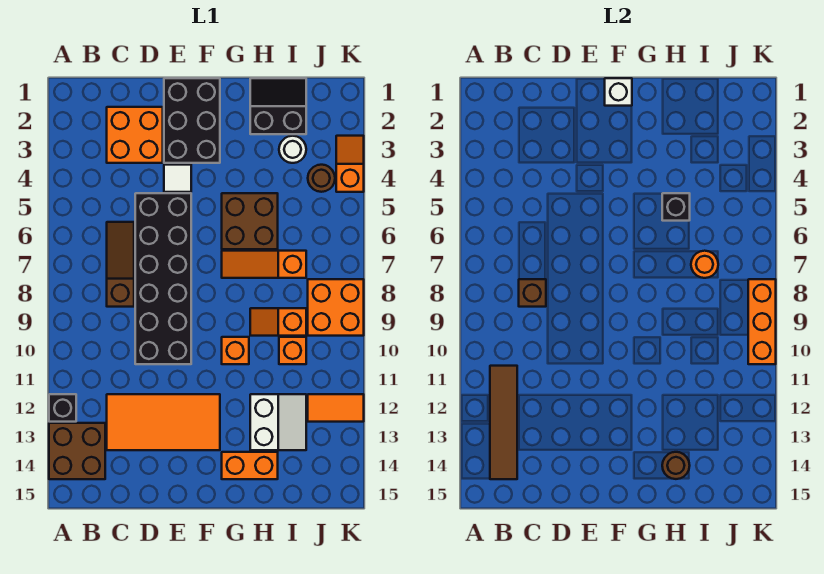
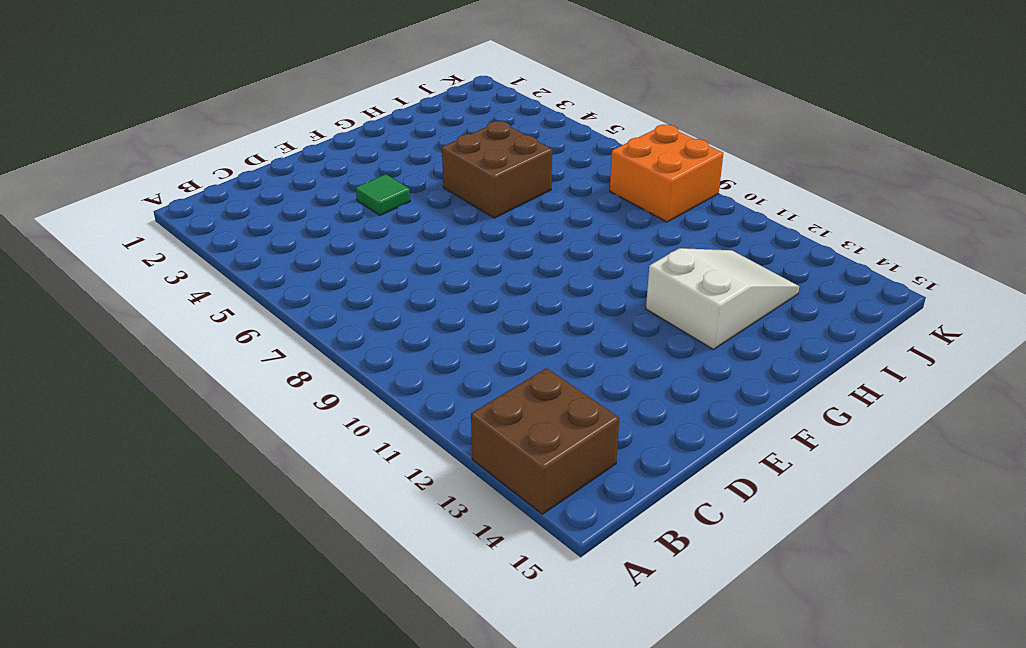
green 1x1 tile [356,174,410,215] -> white 1x1 tile [164,165,191,192]
white 2x3 slope [646,248,799,349] -> white 2x2 slope [250,394,306,450]
none -> black 1x1 brick [49,394,76,422]
none -> orange 2x2 brick [107,107,163,163]
none -> brown 1x3 slope [107,222,134,307]

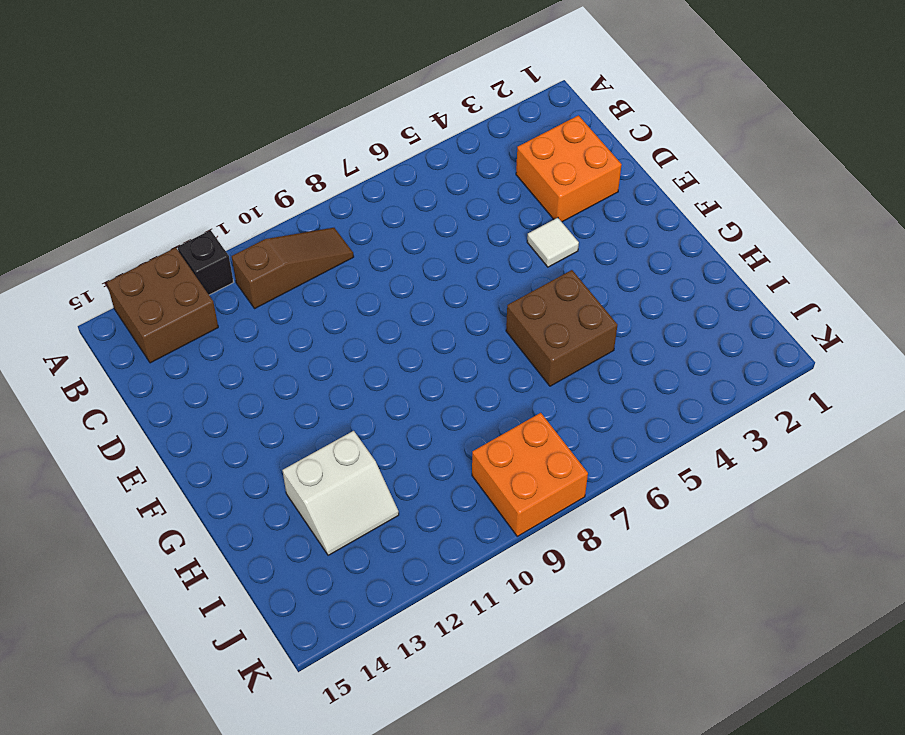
brown 1x3 slope [232,228,354,309] -> brown 1x3 slope moved to [107,222,134,307]
none -> orange 2x4 tile [107,394,220,450]
none -> black 2x6 brick [135,193,191,364]
none -> black 2x3 brick [164,78,220,163]

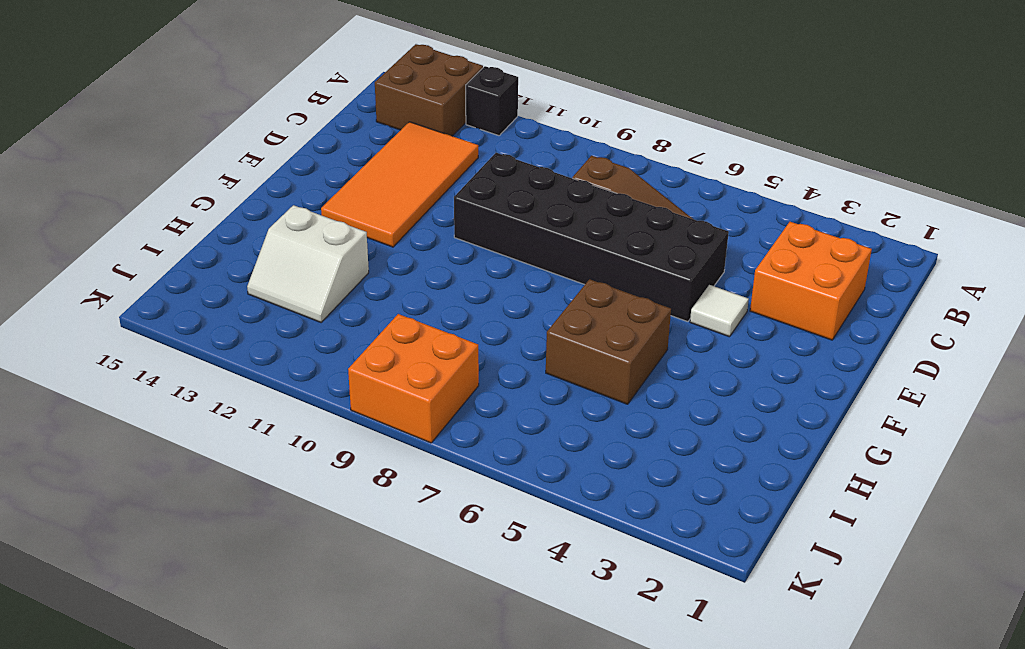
none -> black 2x3 brick [164,78,220,163]
none -> orange 1x3 slope [222,251,306,278]
none -> orange 1x1 brick [222,337,249,364]

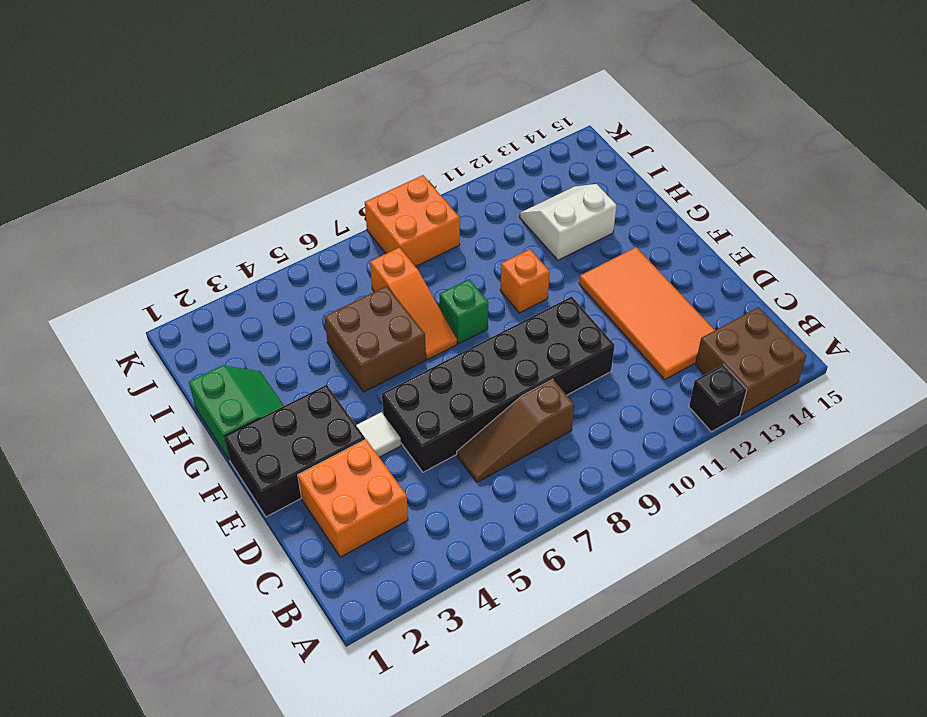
green 2x2 slope [189,365,284,460] -> black 2x2 slope [250,78,306,134]
green 1x1 brick [440,279,488,344] -> none
none -> orange 1x2 brick [222,452,278,479]
none -> orange 1x2 slope [250,308,306,336]
none -> white 1x1 round brick [279,136,306,163]

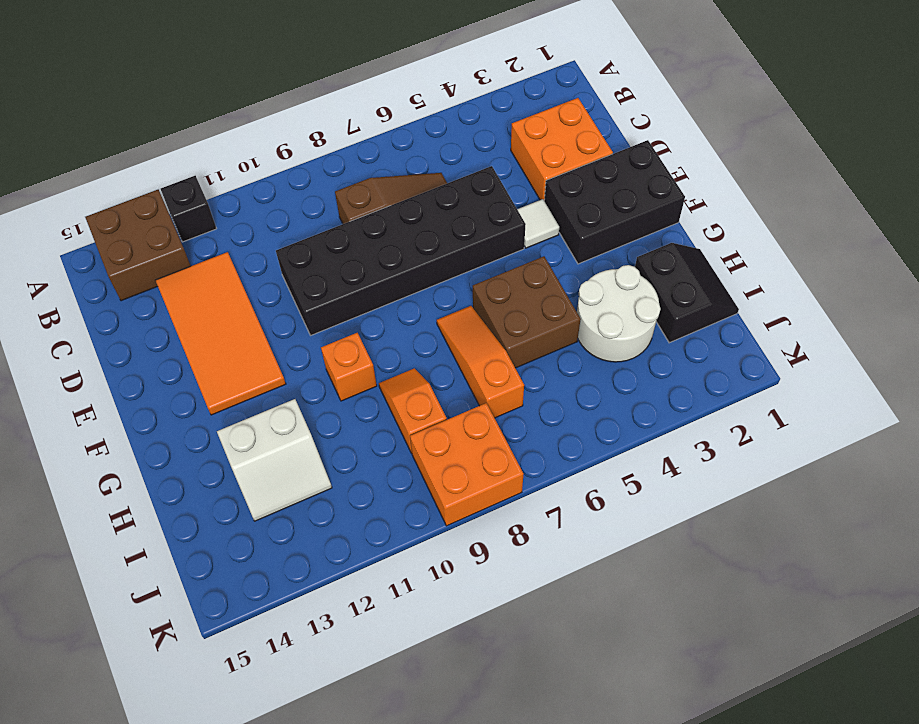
white 2x2 round brick [577,265,661,362] -> white 1x1 round brick [279,136,306,163]
none -> orange 1x2 brick [222,452,278,479]
none -> orange 1x1 brick [279,337,306,364]
none -> brown 1x1 round brick [308,165,335,192]

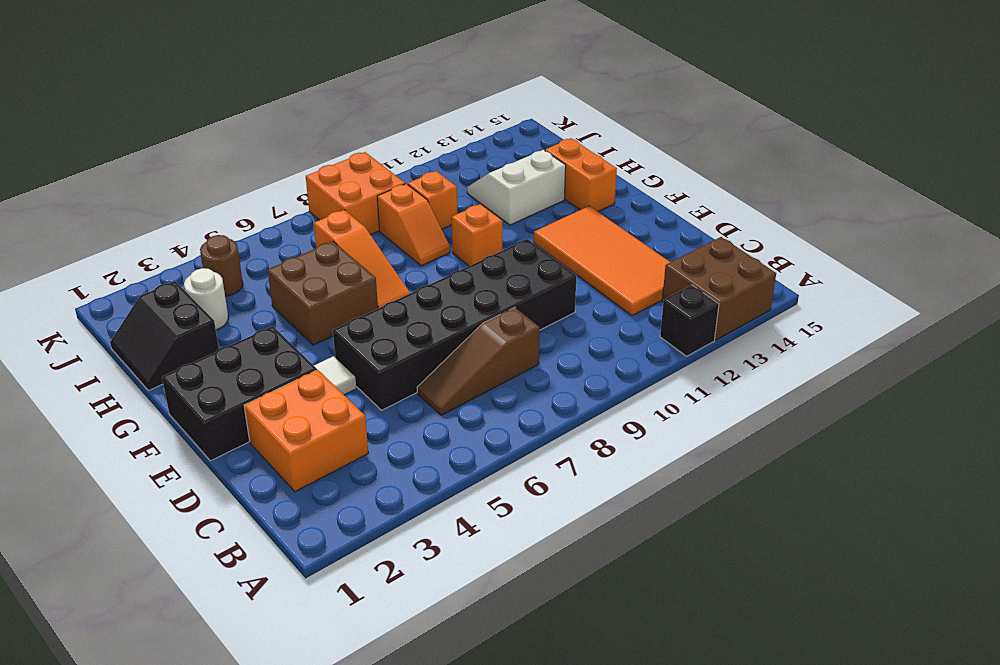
none -> orange 1x2 tile [308,394,364,422]
none -> orange 1x2 slope [336,136,364,192]
none -> brown 1x4 tile [490,366,517,479]

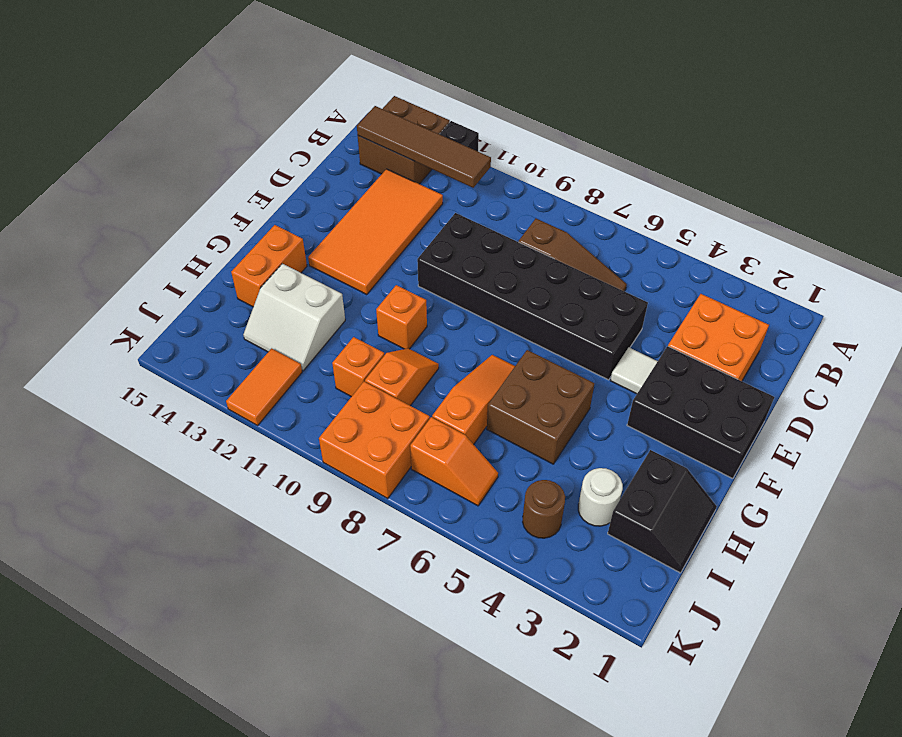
orange 1x2 slope [410,417,498,506] -> orange 1x2 slope moved to [336,136,364,192]
none -> brown 1x1 brick [519,279,546,307]
none -> white 1x1 brick [605,78,632,106]
none -> black 1x1 brick [662,193,690,221]

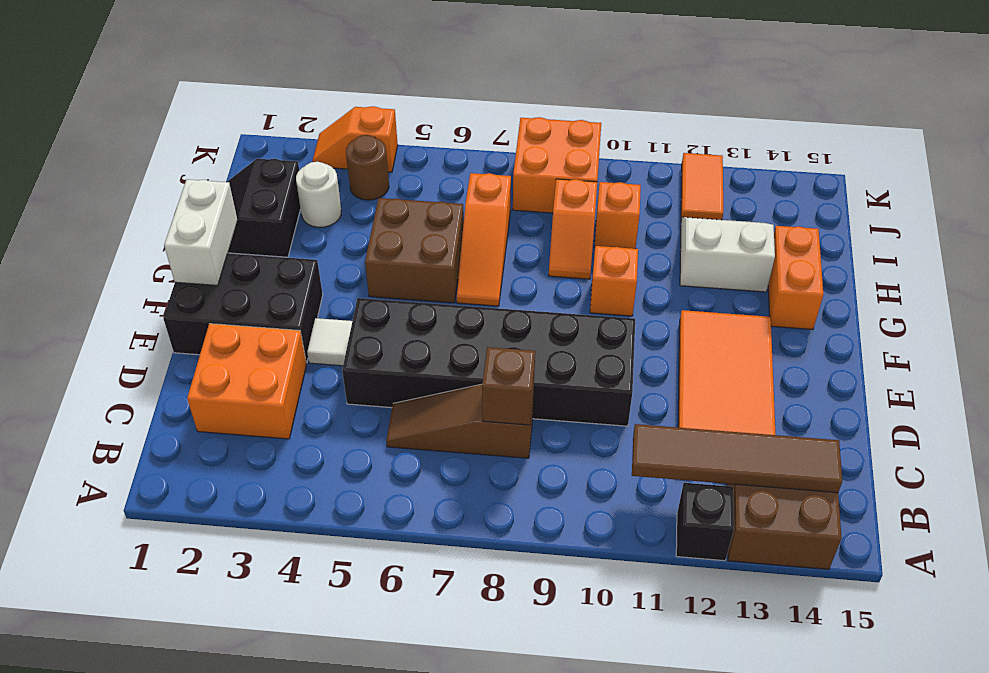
white 1x2 brick [164,179,237,286] -> white 1x1 brick [605,78,632,106]
none -> black 1x1 brick [662,193,690,221]
none -> brown 1x1 round brick [662,452,690,479]
none -> orange 1x1 round brick [691,251,718,278]

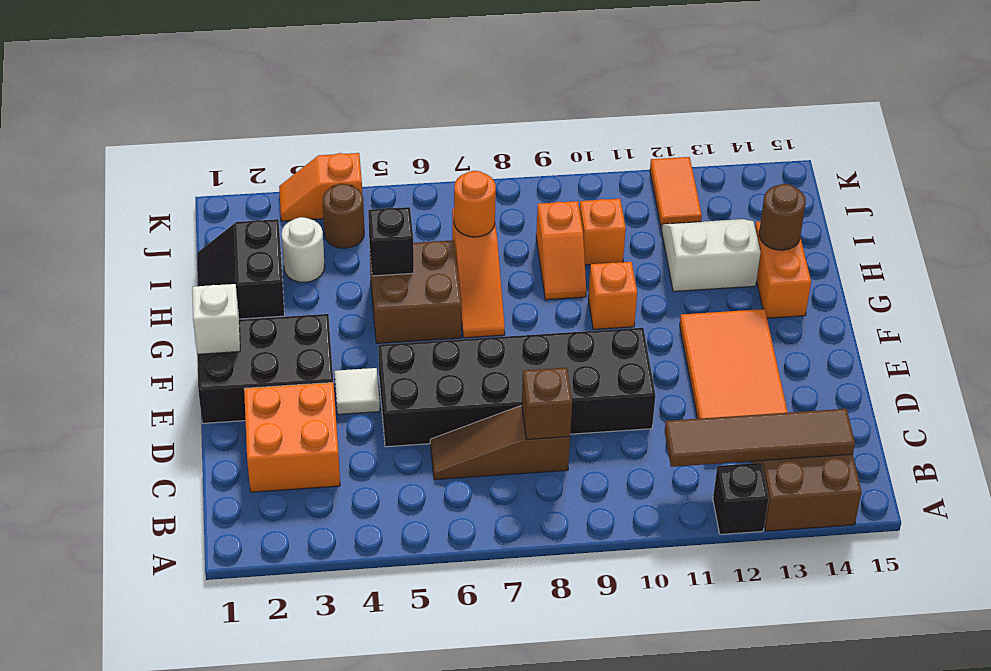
none -> orange 2x2 brick [308,279,364,336]
none -> orange 1x3 brick [748,279,776,364]

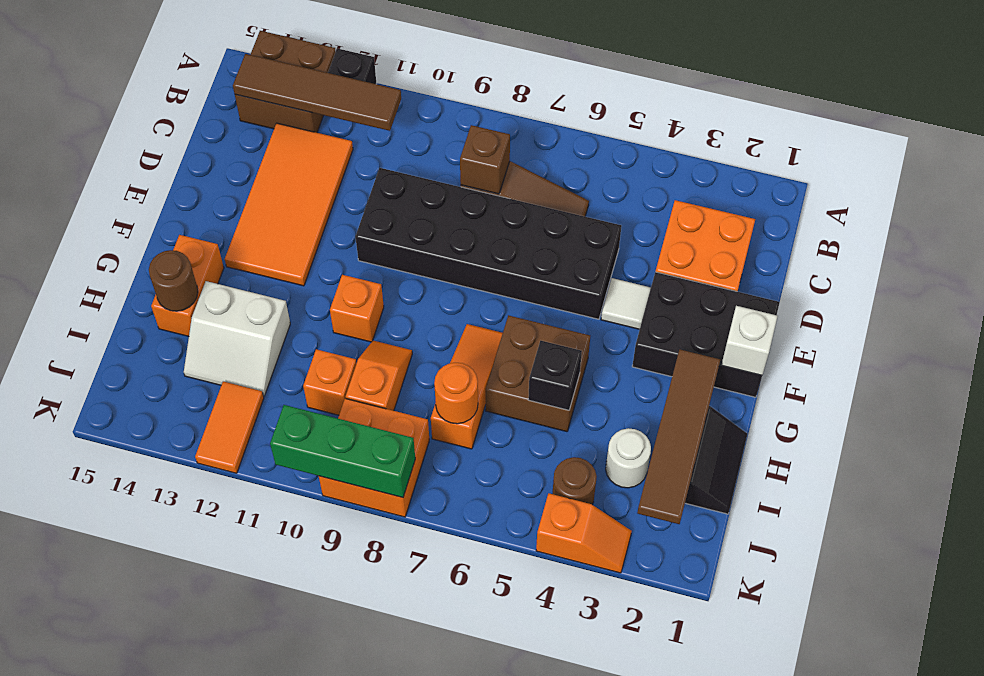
brown 1x4 tile [637,350,720,524] -> none
green 1x3 brick [270,405,415,497] -> orange 1x3 brick [748,279,776,364]

